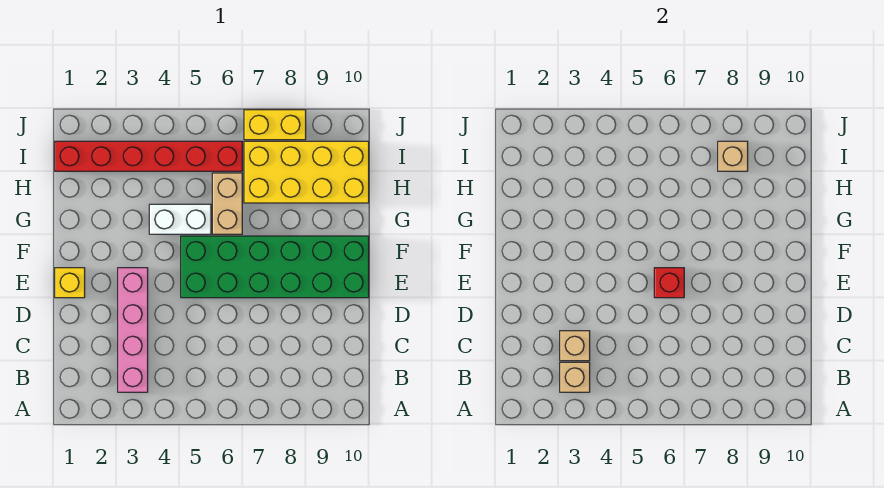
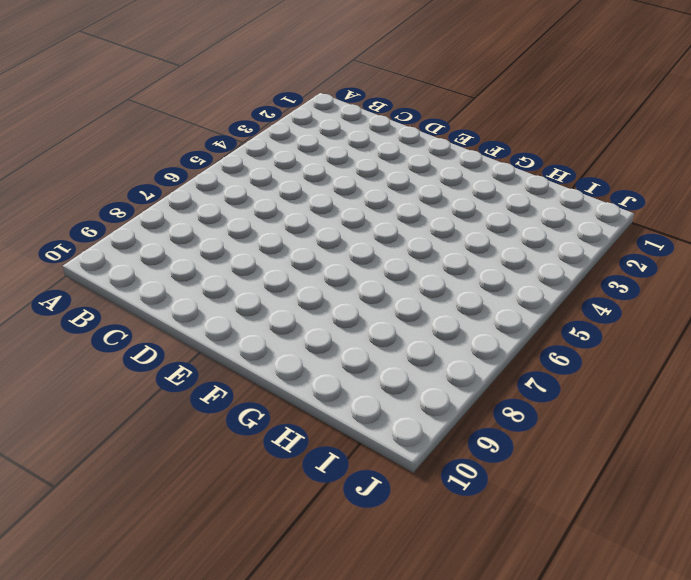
none -> pink 1x4 brick [118,268,148,392]
none -> yellow 1x1 brick [55,268,85,298]
none -> green 2x6 brick [181,236,369,298]

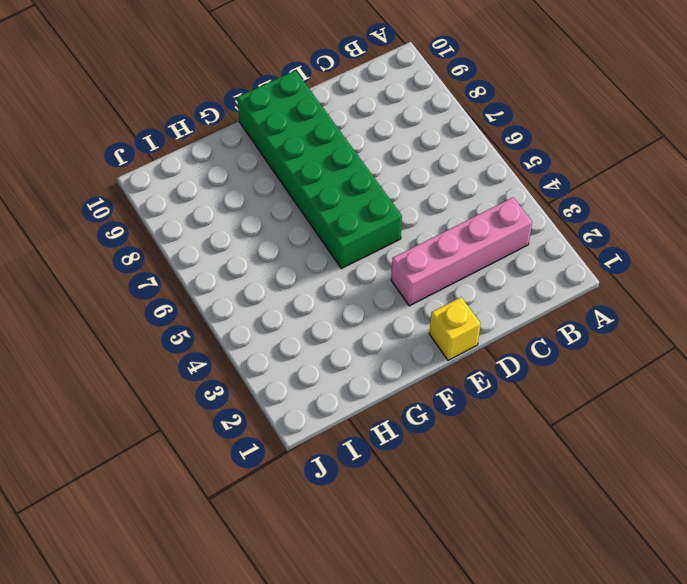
none -> white 1x2 brick [149,204,211,234]
none -> tan 1x2 brick [212,173,242,234]
none -> yellow 2x4 brick [244,141,369,203]

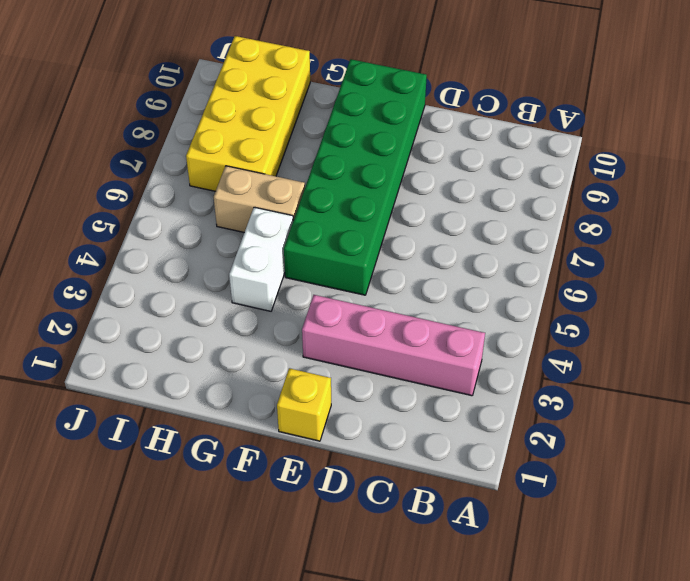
none -> red 1x6 brick [55,141,242,171]
none -> yellow 1x2 brick [244,110,306,140]
none -> tan 1x1 brick [560,362,590,392]

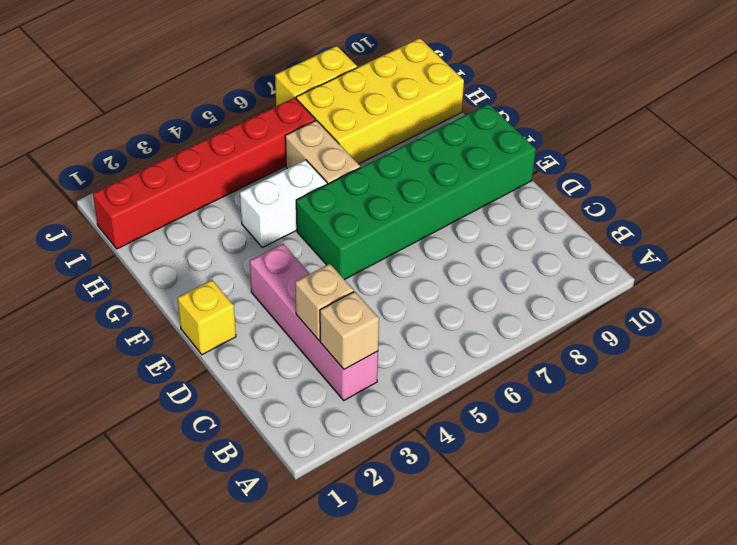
none -> red 1x1 brick [654,268,684,298]
none -> tan 1x1 brick [718,141,748,171]

